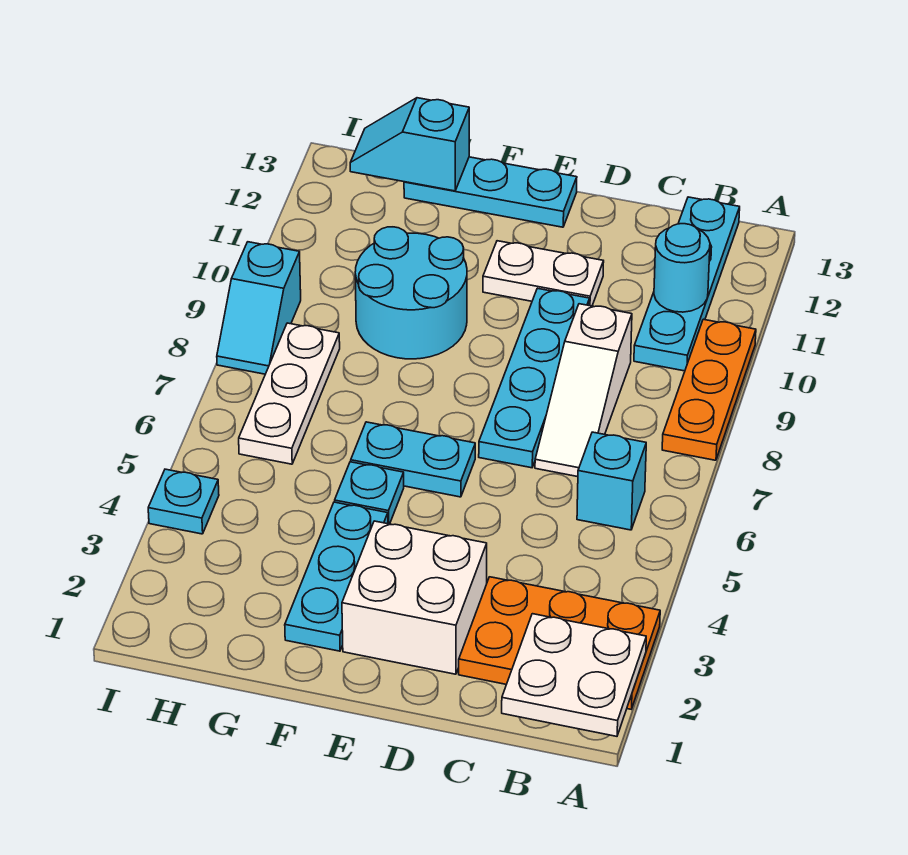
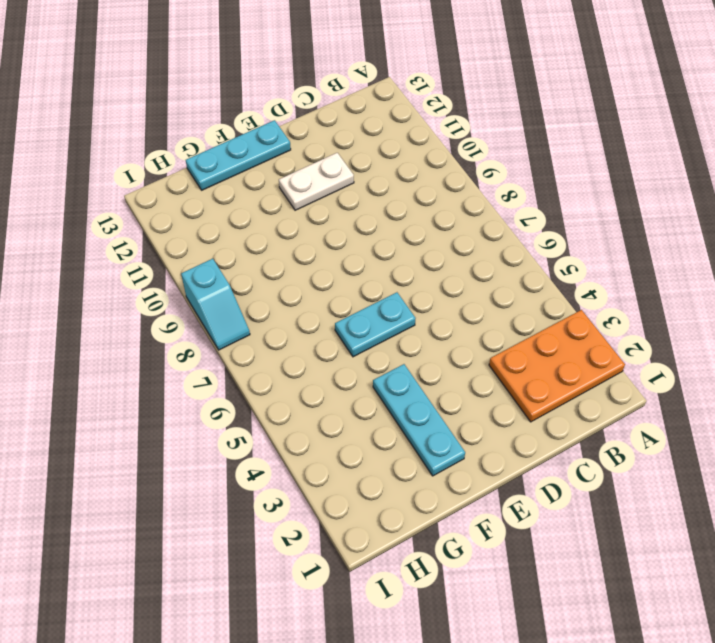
none -> orange 1x3 plate [662,319,756,460]
none -> cyan 1x1 brick [577,432,646,530]
none -> cyan 1x4 plate [634,197,740,371]

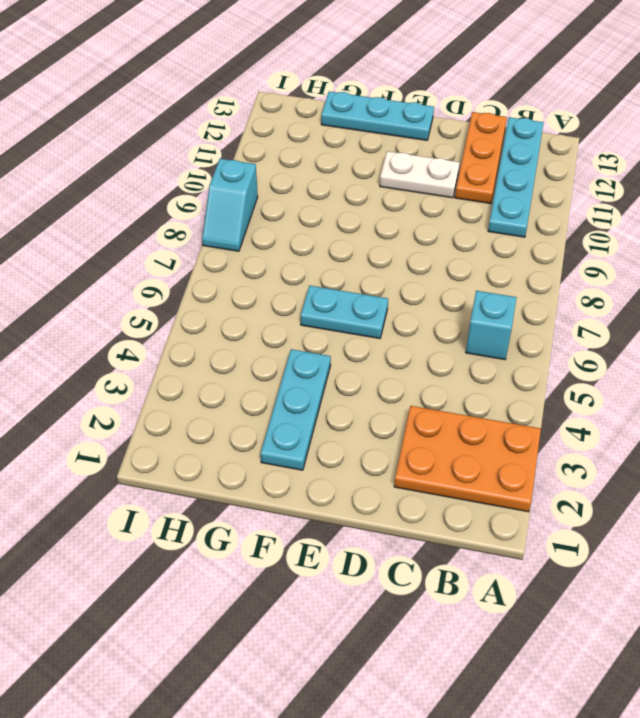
orange 1x3 plate [455,112,507,204] -> orange 1x3 plate moved to [662,319,756,460]
none -> white 1x3 slope [535,304,632,477]
none -> white 2x2 brick [342,521,487,674]
none -> cyan 1x4 plate [479,288,590,468]

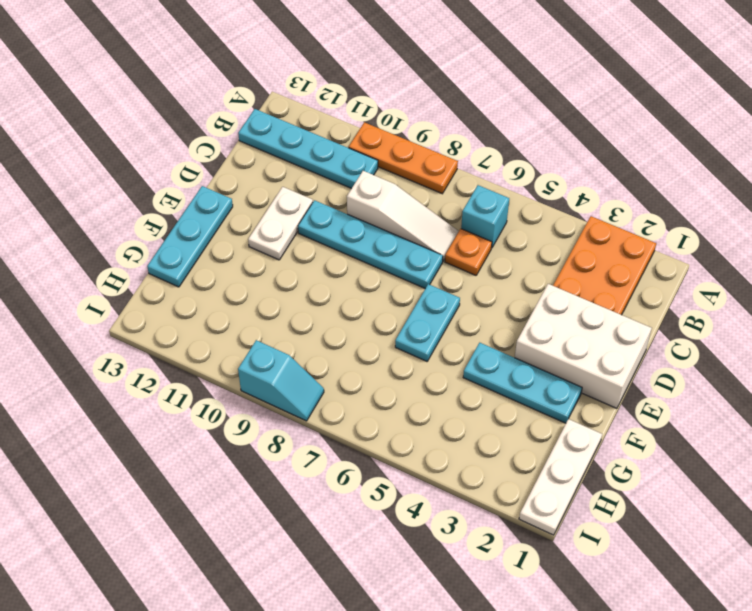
orange 1x1 plate [445,229,492,275] -> none
white 2x3 brick [515,284,652,408] -> white 2x2 brick [342,521,487,674]
white 1x3 plate [519,419,602,535] -> white 1x3 plate turned to [239,323,340,464]
none -> cyan 1x1 plate [335,462,404,524]
none -> cyan 2x2 round brick [355,227,467,359]
none -> cyan 1x1 plate [148,469,219,534]

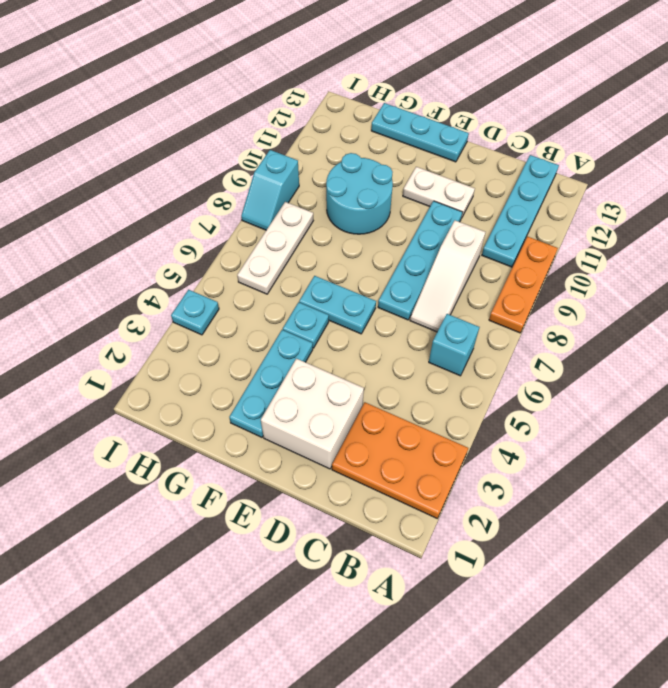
none -> white 2x2 plate [502,614,646,736]
none -> cyan 1x1 round brick [654,224,710,312]
none -> cyan 1x2 slope [350,98,469,191]

